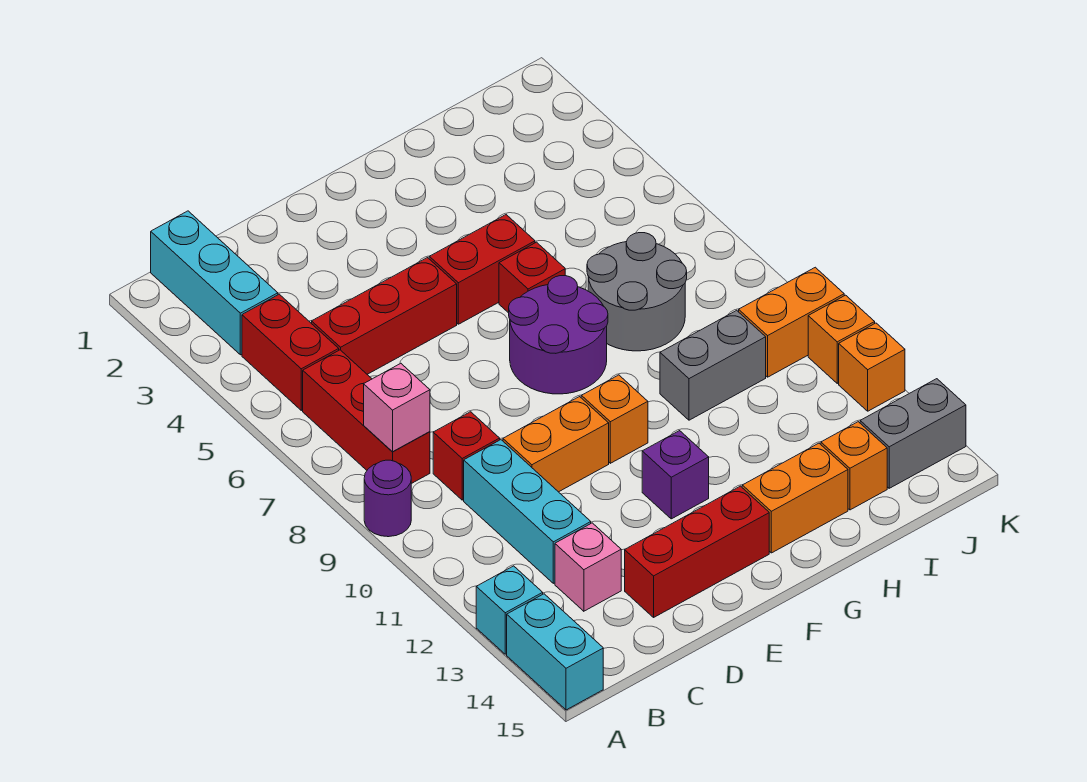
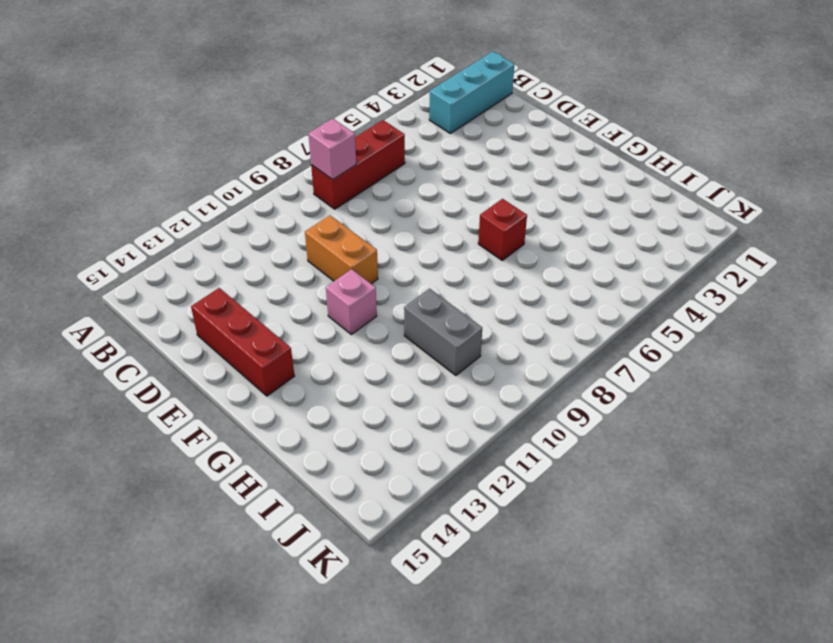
pink 1x1 brick [326,269,377,335] -> pink 1x1 brick moved to [555,523,621,611]
none -> purple 1x1 round brick [364,460,411,537]
none -> cyan 1x1 brick [476,566,543,654]
none -> cyan 1x2 brick [507,594,603,710]

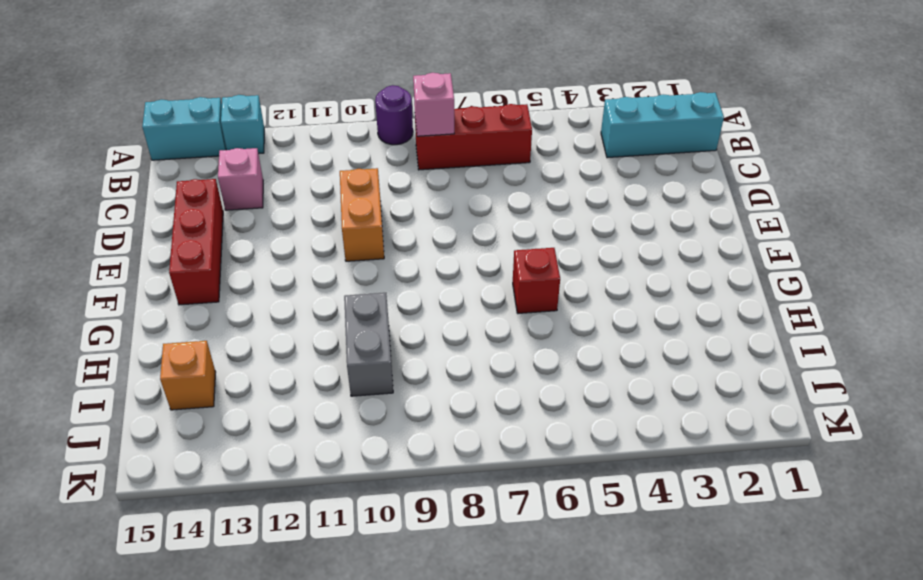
none -> red 1x2 brick [242,294,339,410]
none -> red 1x3 brick [312,258,457,374]
none -> red 1x1 brick [433,412,500,500]

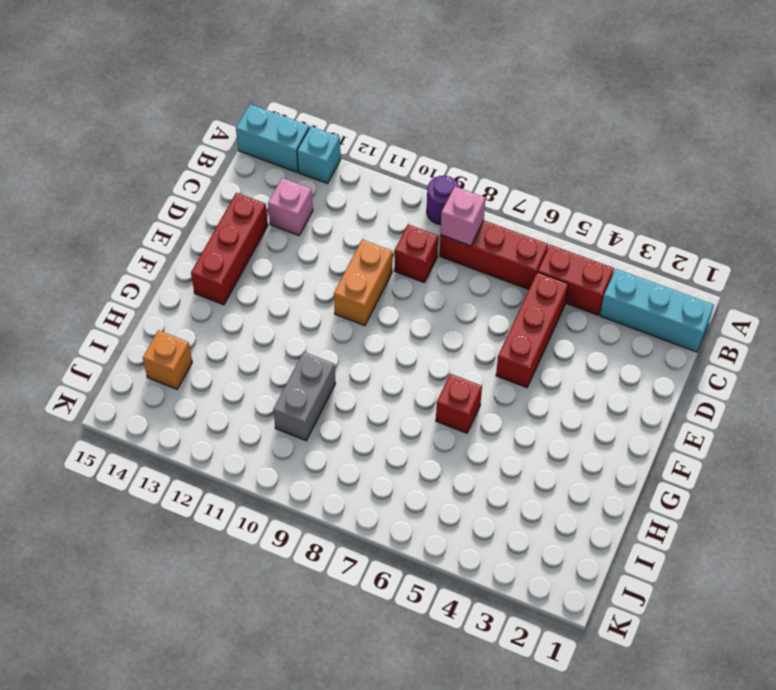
none -> cyan 1x3 brick [464,440,591,583]
none -> red 1x2 brick [429,215,535,324]
none -> purple 2x2 round brick [509,276,608,394]

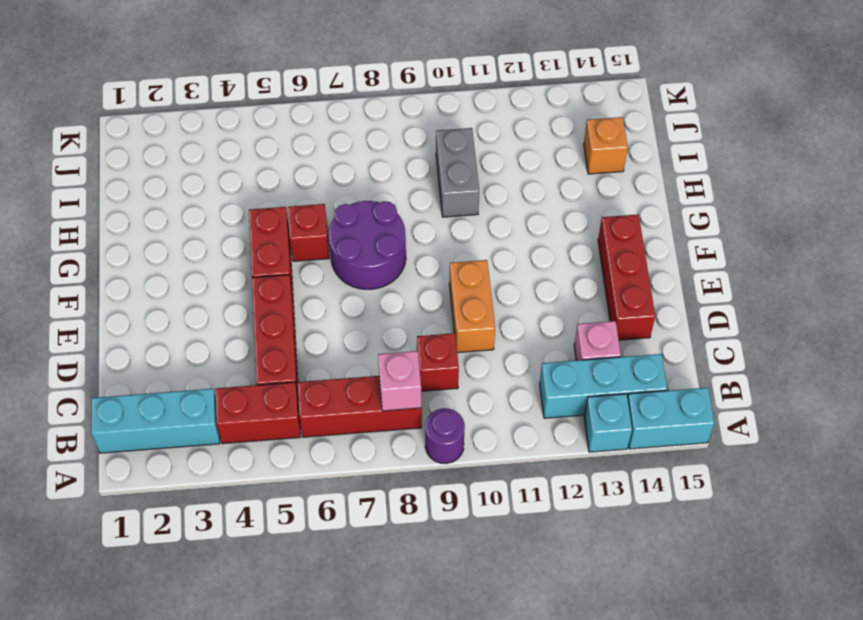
cyan 1x3 brick [540,354,667,418] -> cyan 1x3 brick moved to [464,440,591,583]
none -> orange 1x1 brick [581,375,648,463]
none -> purple 1x1 brick [642,431,709,519]
none -> orange 1x2 brick [742,443,848,553]

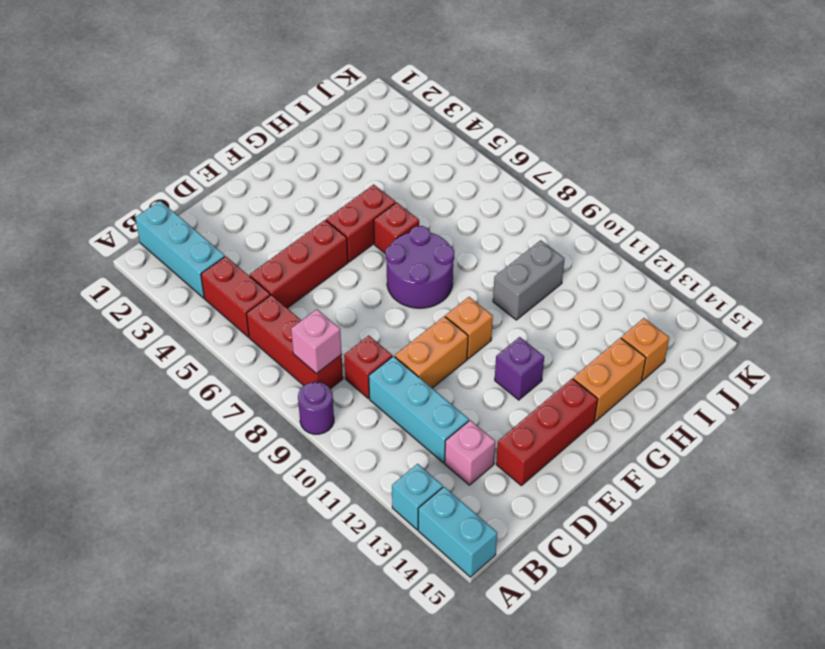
none -> grey 2x2 round brick [587,233,687,351]
none -> orange 1x2 brick [739,267,844,377]
none -> grey 1x2 brick [860,379,966,488]

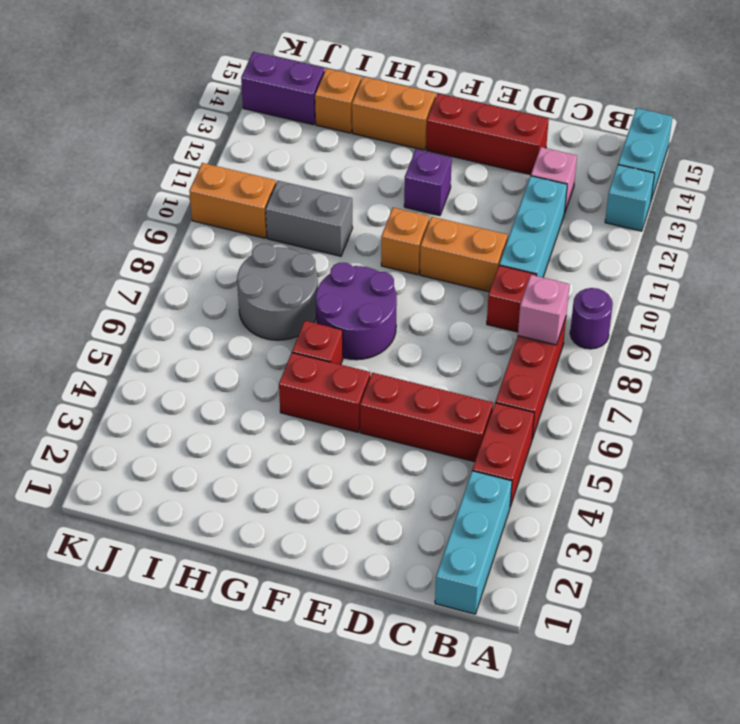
purple 1x2 brick [241,52,324,125] -> grey 1x2 brick [860,379,966,488]
none -> orange 1x1 brick [808,295,875,383]
none -> orange 1x1 brick [839,323,905,411]

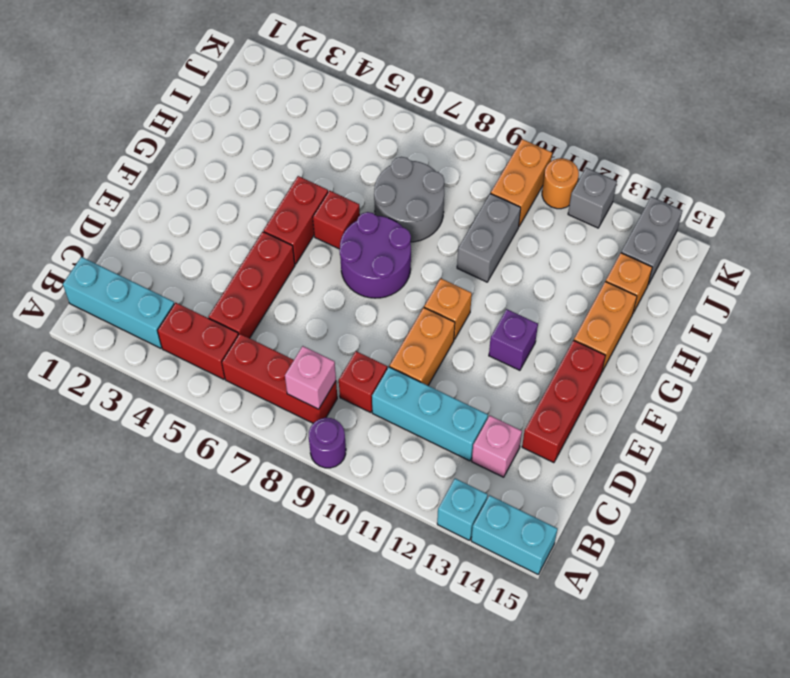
orange 1x1 round brick [542,158,579,209] -> orange 1x1 brick [808,295,875,383]
grey 1x1 brick [568,168,617,228] -> orange 1x1 brick [839,323,905,411]

